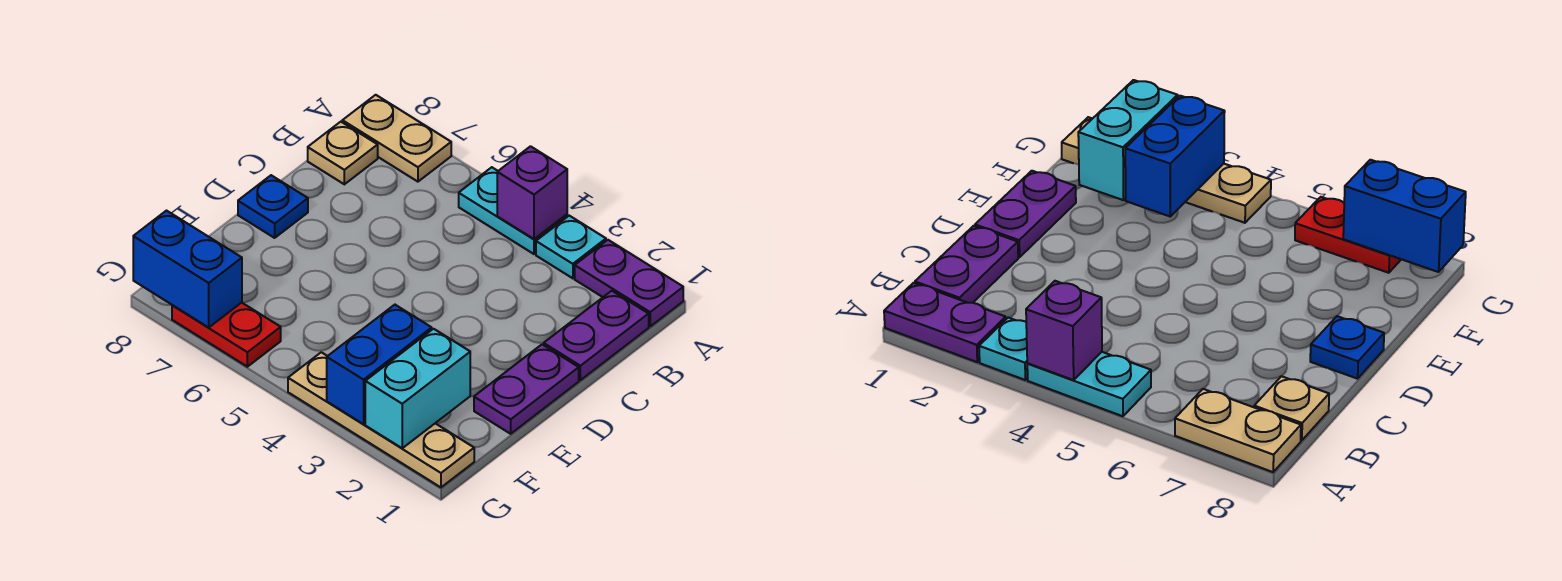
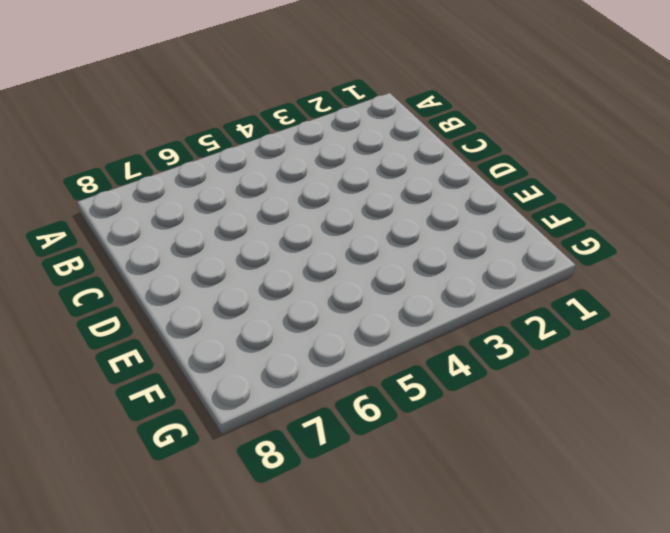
none -> purple 1x2 plate [575,240,683,326]
none -> cyan 1x1 plate [536,216,606,278]
none -> cyan 1x2 plate [459,167,567,254]

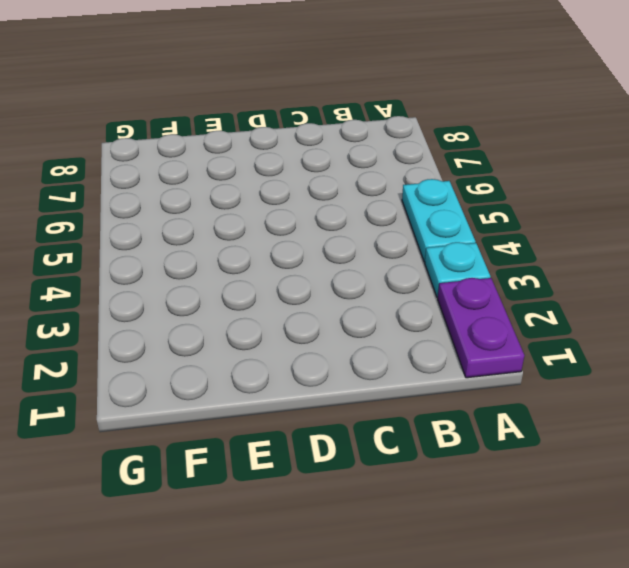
none -> tan 1x2 plate [342,95,451,182]
none -> purple 1x2 plate [544,291,649,380]
none -> tan 1x1 plate [308,122,378,184]

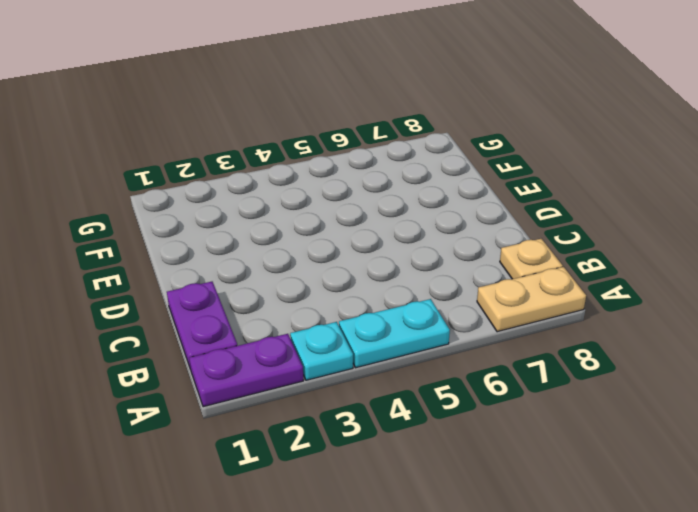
none -> purple 1x2 plate [474,345,579,434]
none -> blue 1x1 plate [238,175,308,238]
none -> tan 1x4 plate [288,352,474,487]

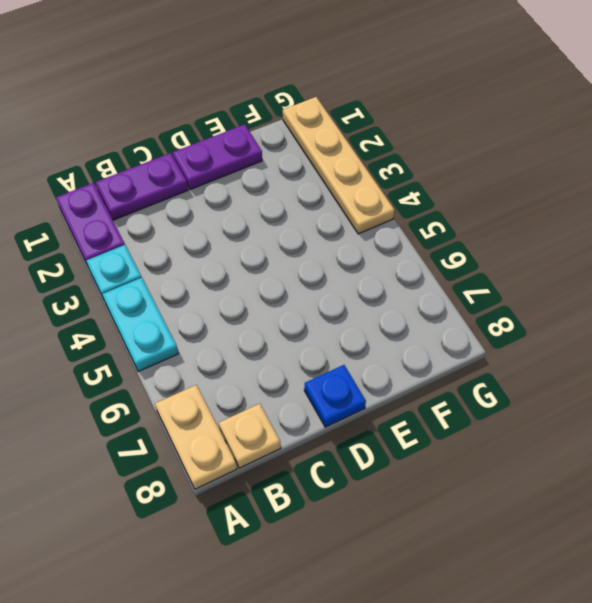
none -> red 1x2 plate [172,303,281,367]
none -> purple 1x1 brick [497,146,567,239]
none -> cyan 1x2 brick [365,329,470,448]

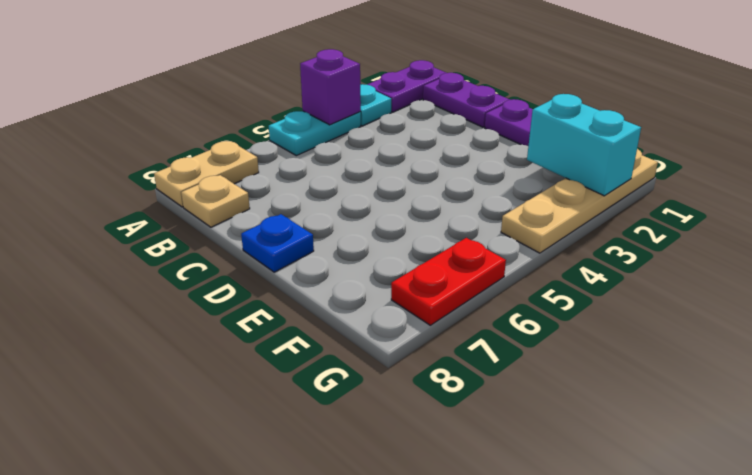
none -> blue 1x2 brick [327,305,432,424]
none -> blue 1x2 brick [133,211,242,328]

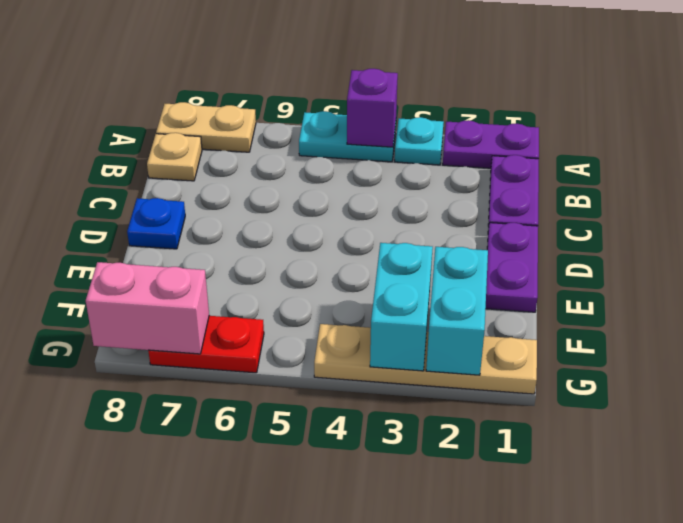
cyan 1x2 brick [370,243,433,371] -> blue 1x2 brick [327,305,432,424]
pink 1x2 brick [86,262,209,354] -> blue 1x2 brick [133,211,242,328]

